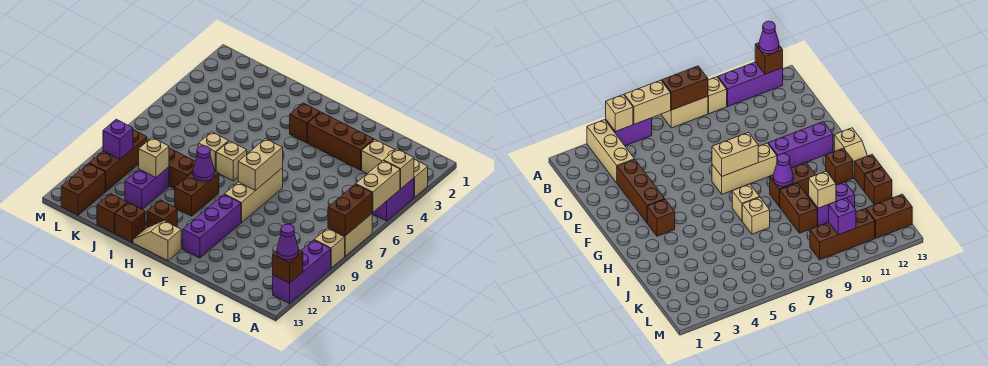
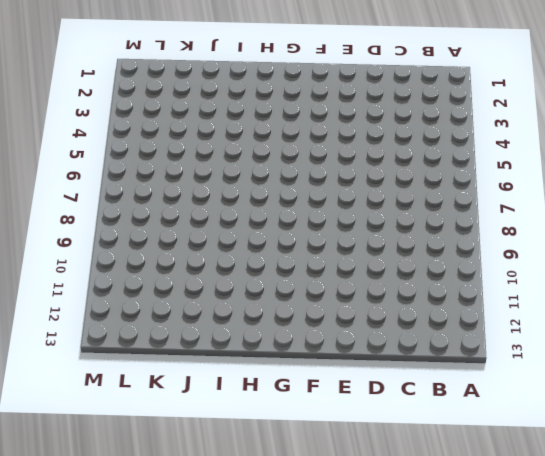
none -> tan 1x3 brick [362,140,428,198]
none -> purple 1x2 brick [372,178,414,221]
none -> tan 1x2 brick [328,214,372,256]

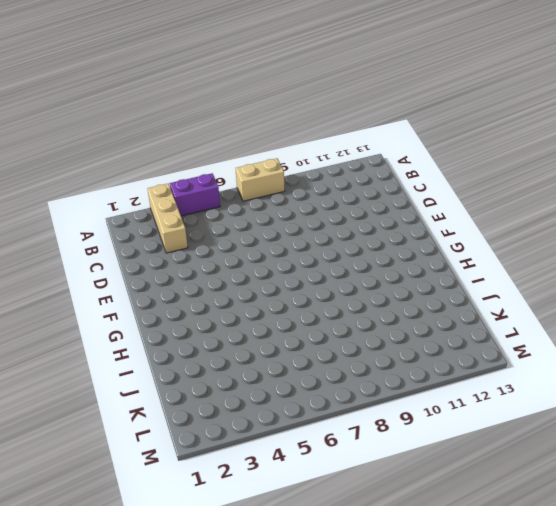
none -> tan 1x1 brick [315,228,345,268]
none -> purple 1x3 brick [273,240,331,304]
none -> brown 1x3 brick [308,112,374,170]

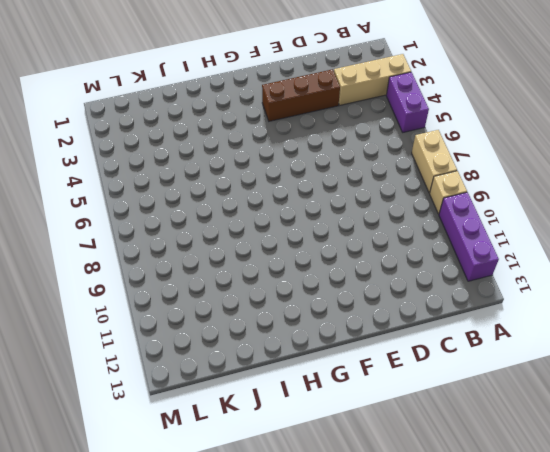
none -> tan 1x3 brick [224,168,283,223]
none -> purple 1x3 brick [183,195,241,258]
none -> brown 1x1 brick [290,103,320,143]

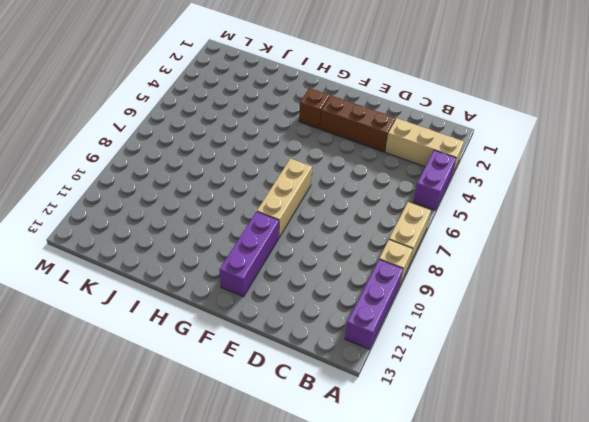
none -> tan 1x2 slope [133,221,181,261]
none -> tan 1x1 brick [216,141,247,181]
none -> brown 1x2 brick [175,171,219,216]

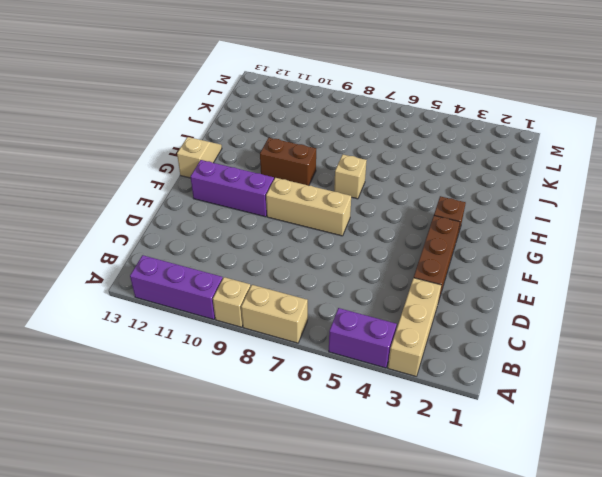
none -> brown 1x1 brick [147,200,177,228]
none -> tan 1x1 brick [198,132,229,171]
none -> brown 1x2 brick [169,148,195,189]

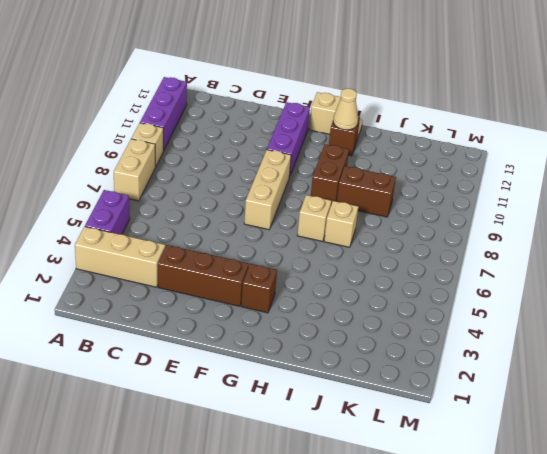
tan 1x1 cone [333,89,358,130] -> none
none -> brown 1x1 brick [115,203,145,243]
none -> purple 1x2 brick [125,167,169,210]
none -> brown 1x1 brick [97,194,127,233]

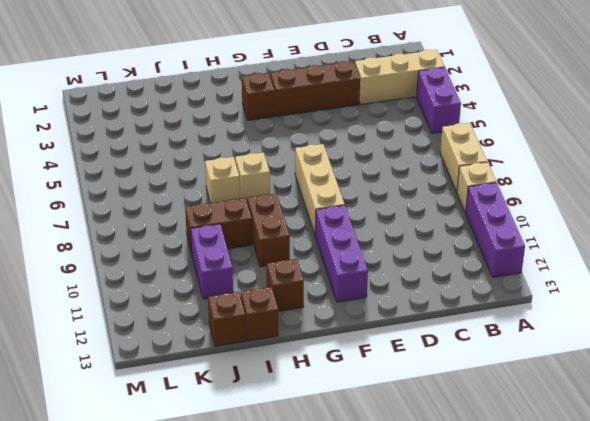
none -> tan 1x2 slope [133,221,181,261]
none -> brown 1x3 brick [89,130,147,192]
none -> brown 1x2 brick [61,163,105,215]

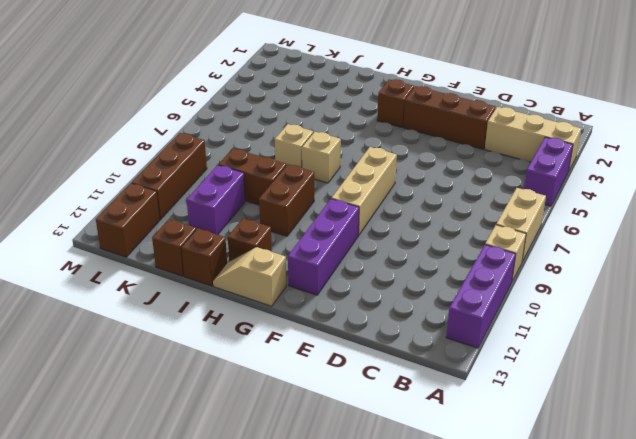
none -> tan 1x1 brick [384,149,414,189]
none -> tan 1x2 brick [356,161,400,212]
none -> brown 1x2 brick [328,184,372,236]

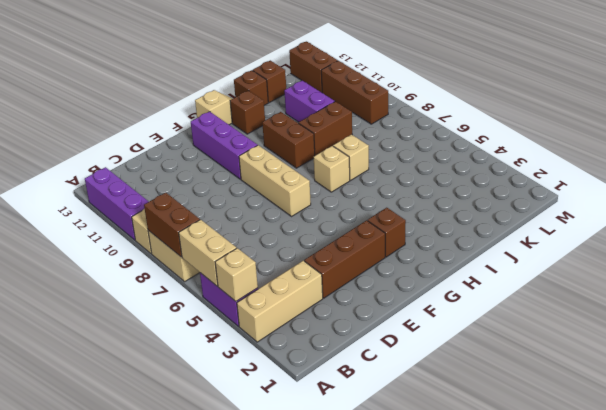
none -> brown 1x1 brick [273,250,303,283]
none -> tan 1x2 brick [238,139,283,190]
none -> purple 1x1 cone [193,146,214,181]

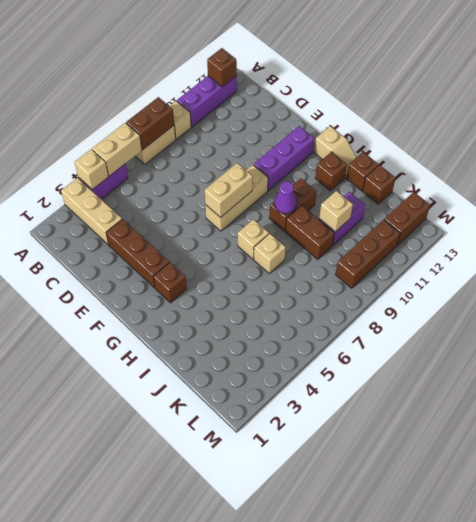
none -> purple 1x1 brick [103,119,133,159]
none -> purple 1x1 cone [277,224,299,260]

